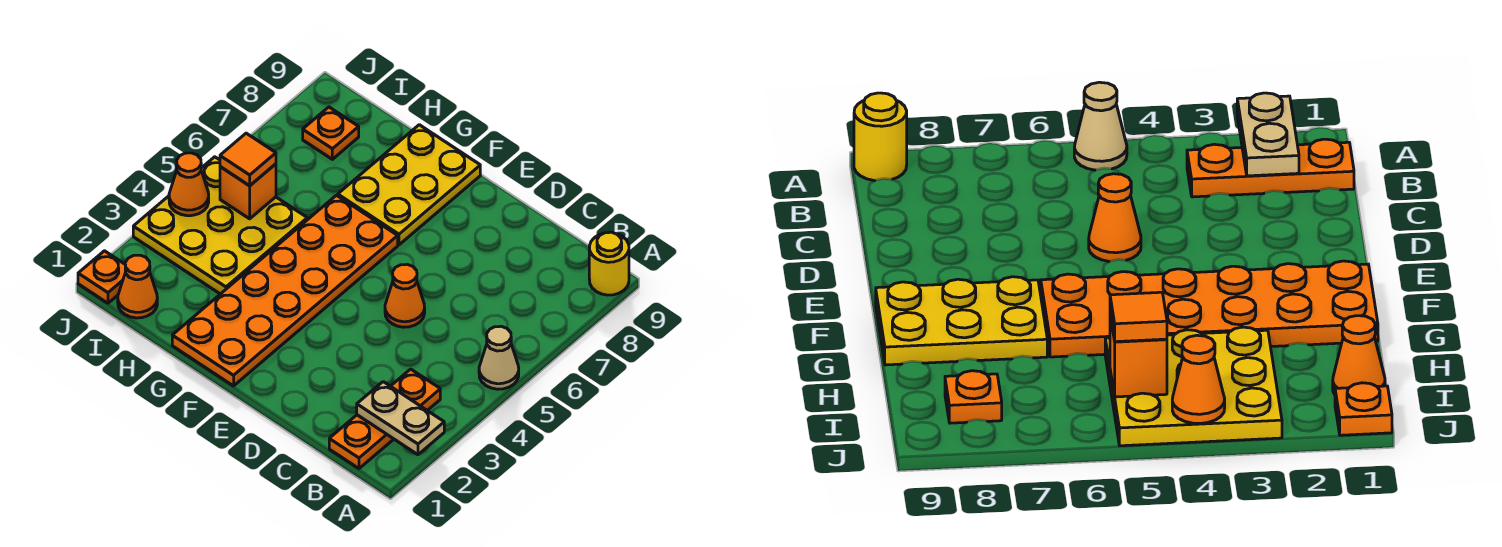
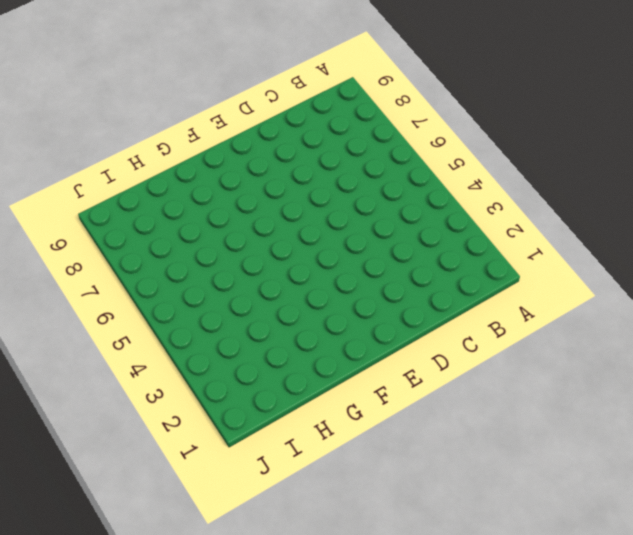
none -> tan 1x1 cone [479,326,519,389]
none -> yellow 1x1 round brick [589,232,629,295]
none -> orange 1x3 plate [329,369,440,468]

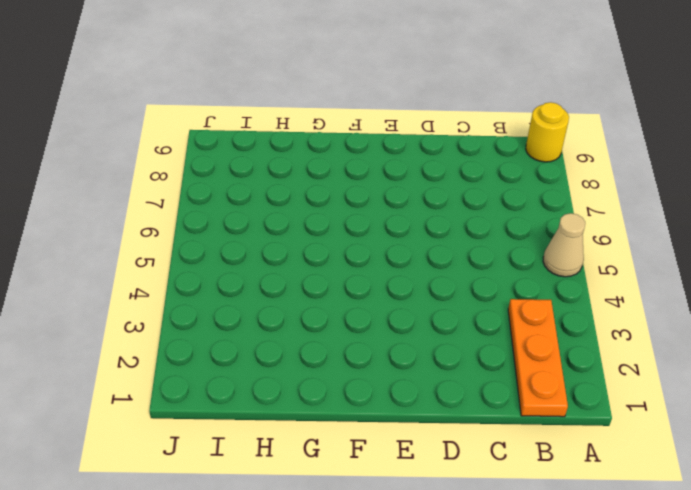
none -> orange 1x1 cone [385,265,425,327]
none -> orange 2x6 plate [172,195,398,386]
none -> yellow 2x3 plate [338,125,480,245]

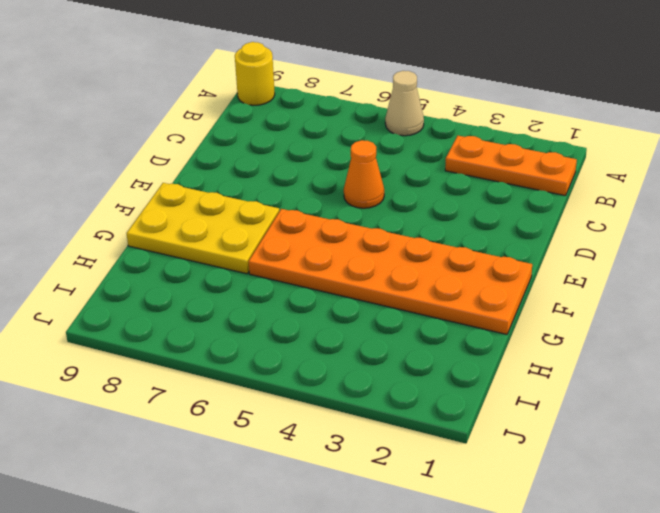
none -> yellow 3x3 plate [133,157,307,294]
none -> orange 1x1 cone [118,255,157,318]
none -> orange 1x1 plate [303,107,359,159]

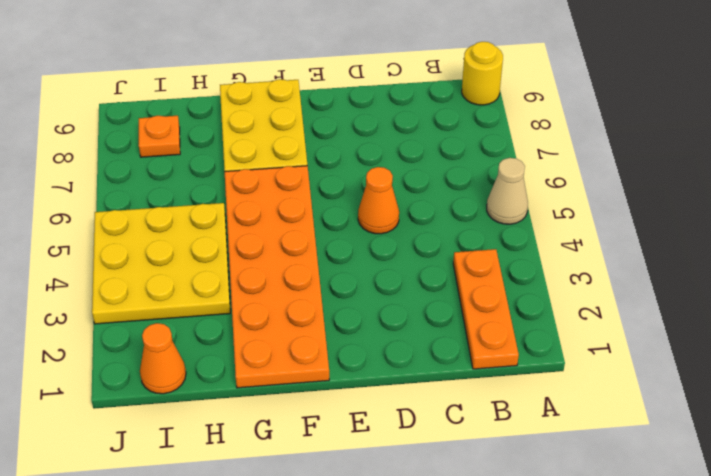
none -> orange 1x1 plate [78,251,126,303]
none -> tan 1x2 plate [357,382,444,455]
none -> orange 1x1 brick [220,164,276,219]

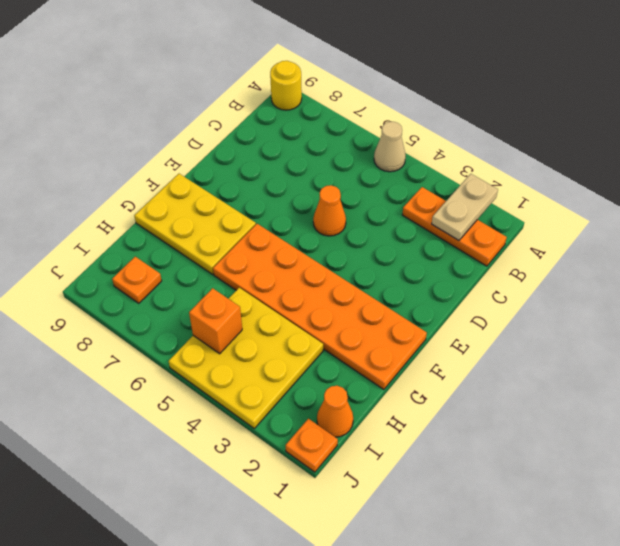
none -> orange 1x1 cone [169,153,209,216]
none -> orange 1x1 tile [220,133,276,186]

